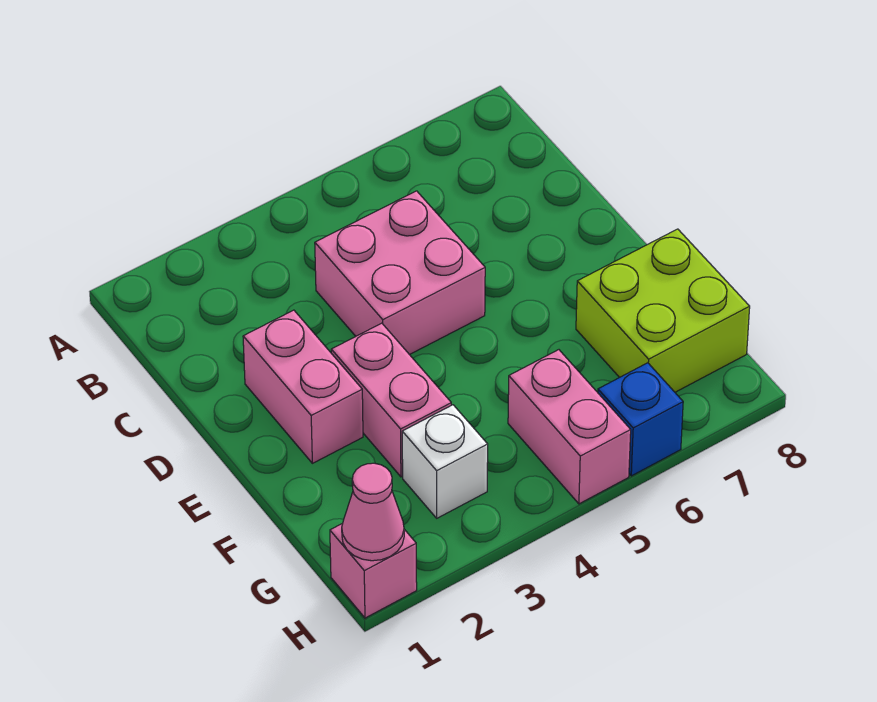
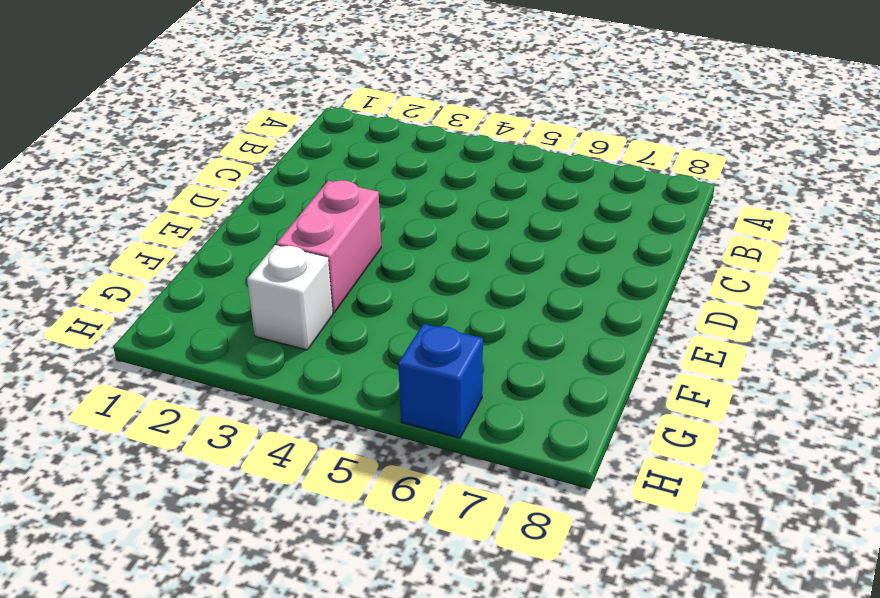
none -> pink 2x2 brick [315,191,485,355]
none -> pink 1x2 brick [243,310,363,463]

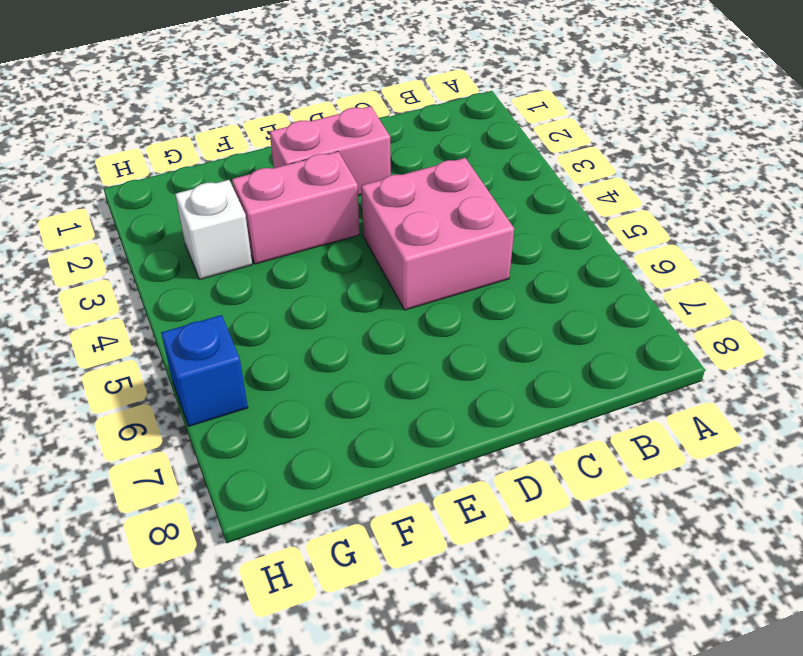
none -> lime 2x2 brick [576,229,750,392]
none -> pink 1x2 brick [508,350,631,504]

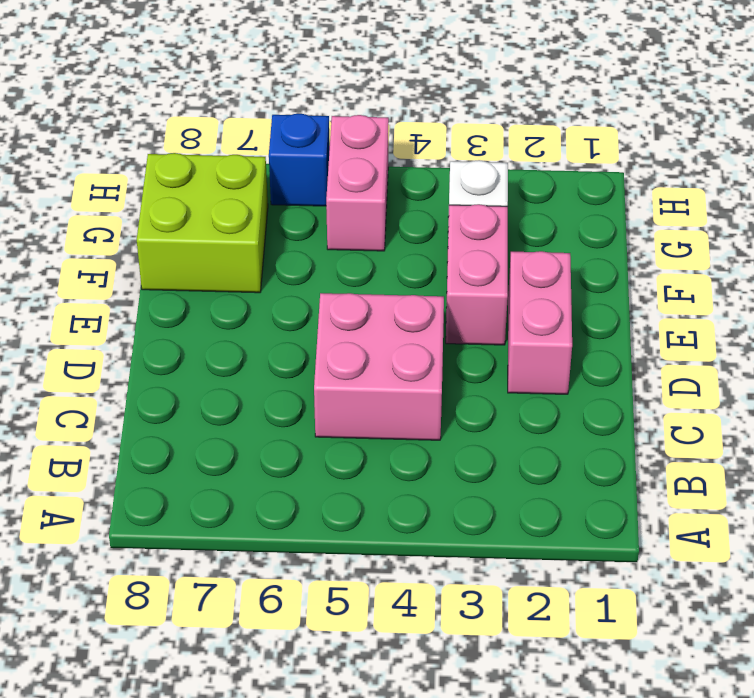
none -> pink 1x1 brick [330,523,417,618]
none -> pink 1x1 cone [342,463,404,561]

